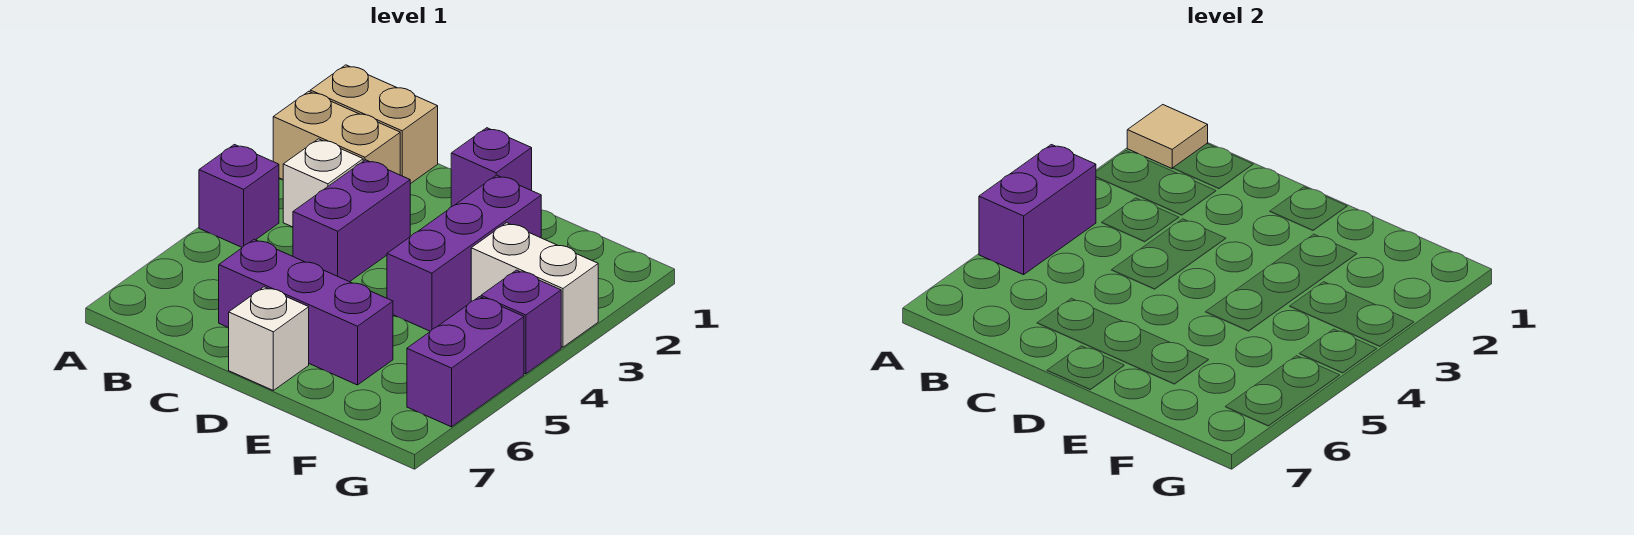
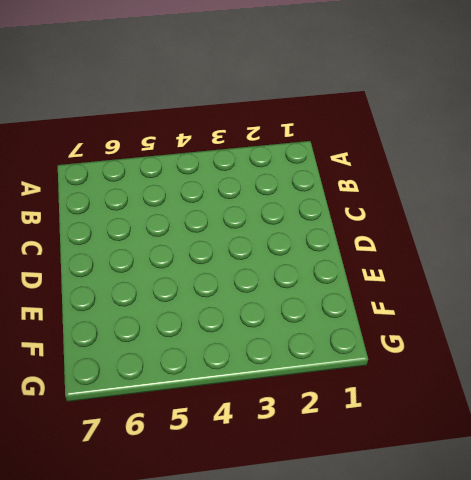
none -> tan 1x2 brick [310,65,438,184]
none -> tan 1x2 brick [273,91,400,179]
none -> purple 1x1 brick [199,145,279,247]

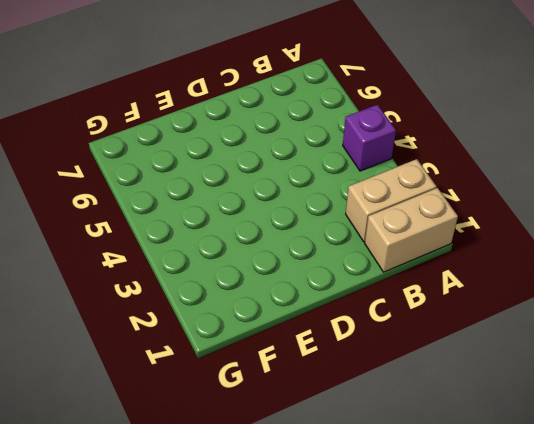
none -> white 1x1 brick [283,139,363,227]
none -> purple 1x2 brick [293,160,410,282]
none -> purple 1x3 brick [219,239,393,385]

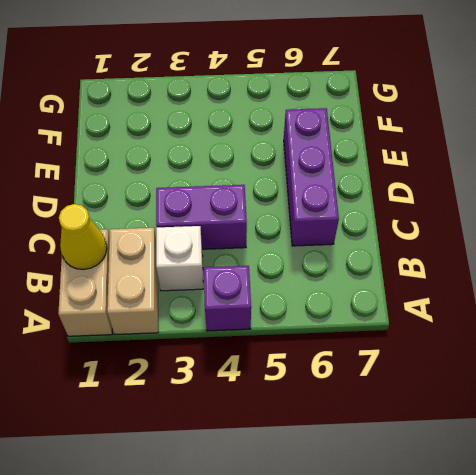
yellow 1x1 cone [59,204,107,270] -> none
none -> purple 1x1 brick [451,128,532,207]
none -> white 1x1 brick [229,287,309,390]
none -> purple 1x3 brick [387,175,541,331]

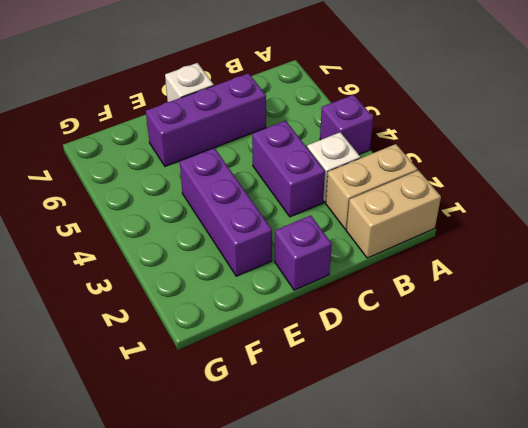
none -> white 1x2 brick [471,223,598,347]
none -> purple 1x1 brick [481,270,561,374]
none -> purple 1x2 brick [407,297,524,427]

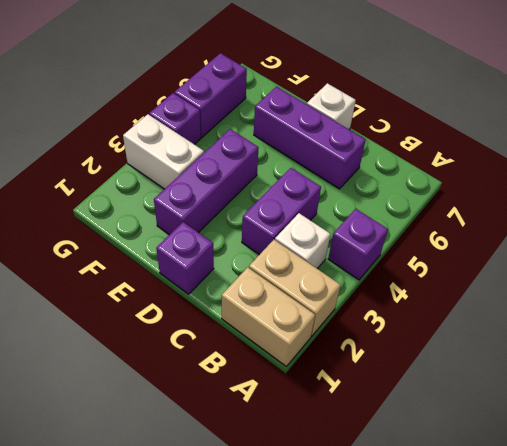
none -> tan 1x1 tile [1127,105,1208,168]
none -> purple 1x2 brick [979,145,1096,275]

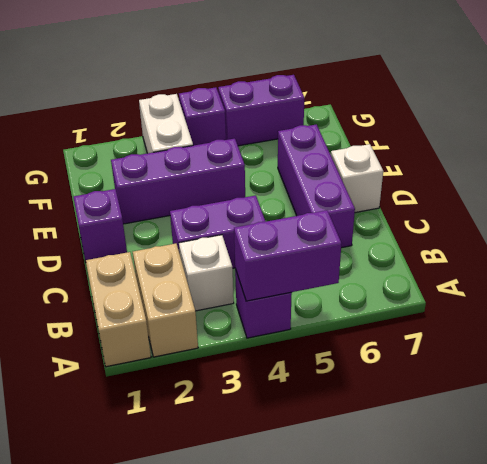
none -> tan 1x1 tile [1127,105,1208,168]

